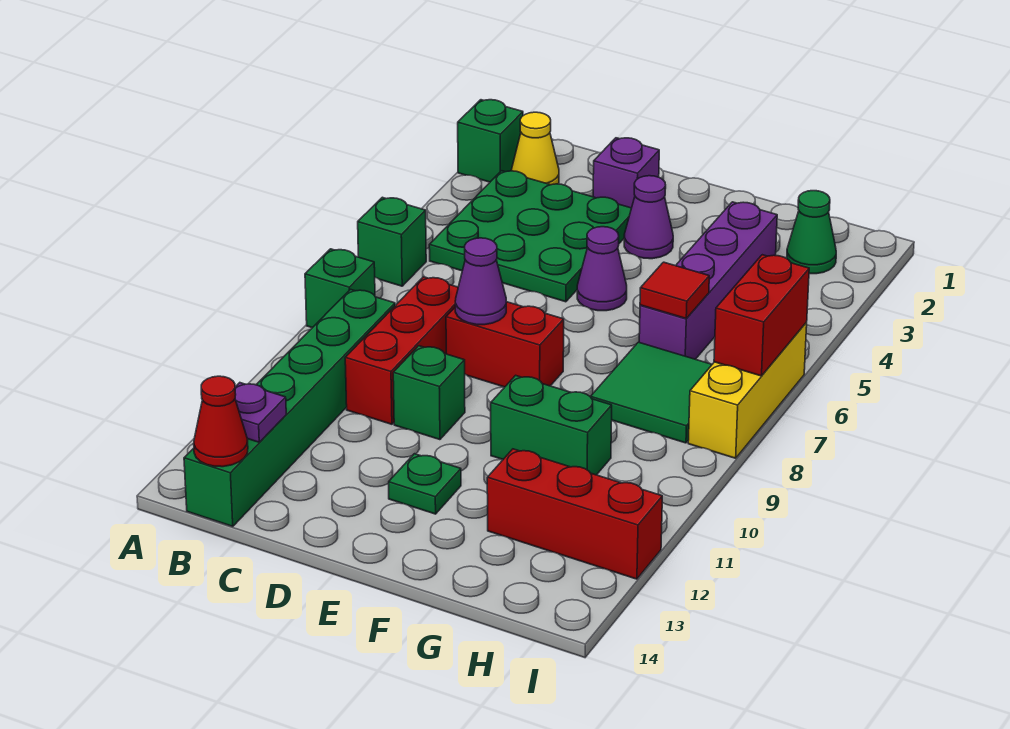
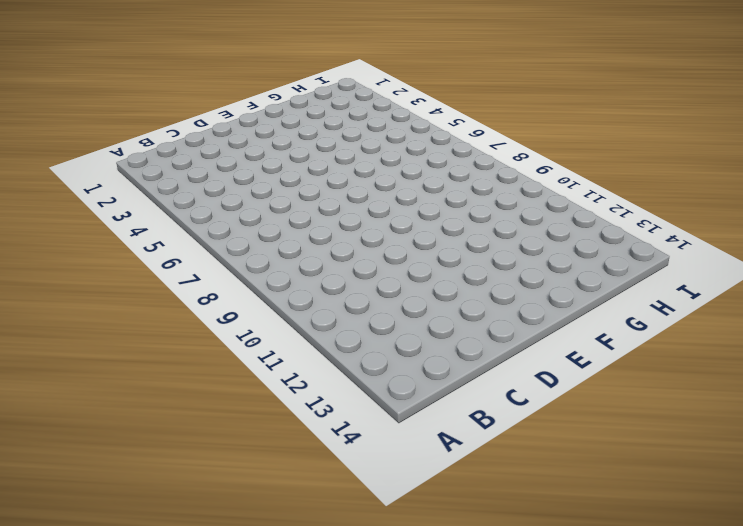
none -> green 1x1 brick [458,100,523,182]
none -> green 1x1 brick [358,197,426,286]
none -> green 1x1 brick [305,249,375,328]

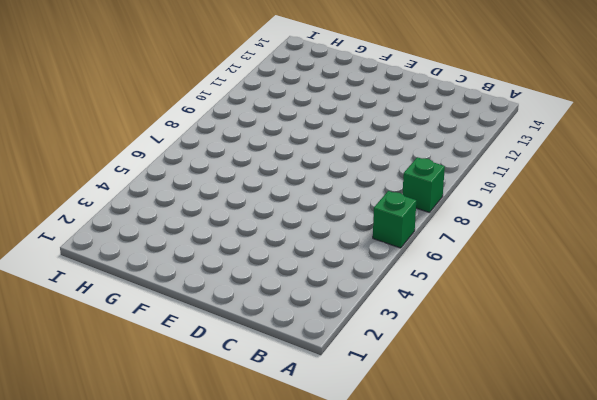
none -> green 1x1 brick [458,100,523,182]
none -> yellow 1x1 cone [511,112,559,185]
none -> green 3x3 plate [429,171,631,302]

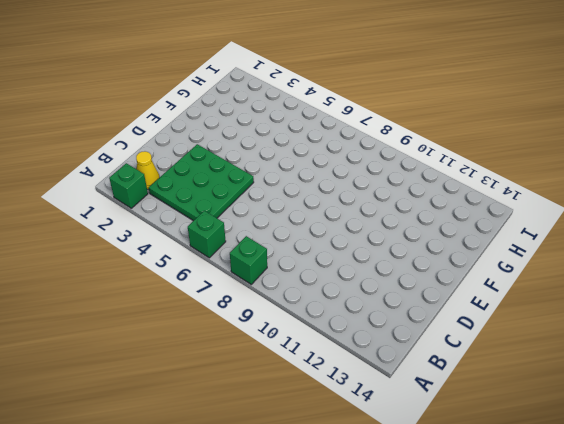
none -> green 1x6 brick [184,289,395,527]
none -> red 1x3 brick [345,277,458,424]
none -> purple 1x1 brick [593,138,659,208]

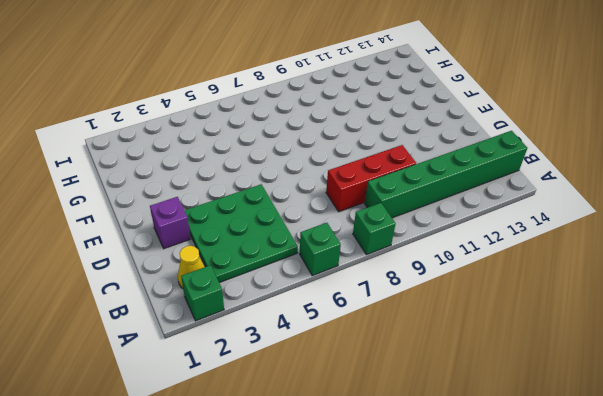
none -> red 1x2 brick [446,302,564,387]
none -> green 1x1 brick [393,346,465,440]
none -> purple 1x1 cone [624,176,673,259]

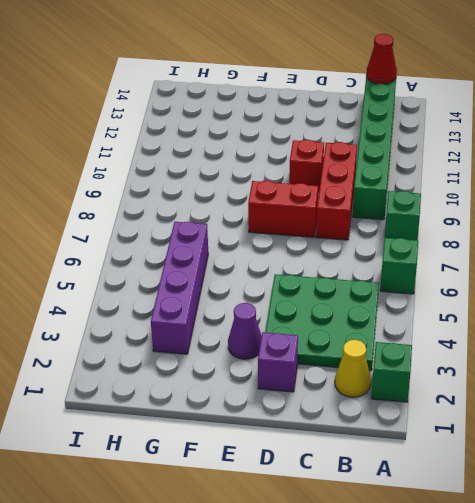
red 1x1 brick [289,140,324,192] -> green 1x1 brick [393,346,465,440]
none -> purple 1x1 cone [577,227,627,311]
none -> green 1x1 plate [389,454,461,514]
none -> green 1x2 brick [491,375,612,475]

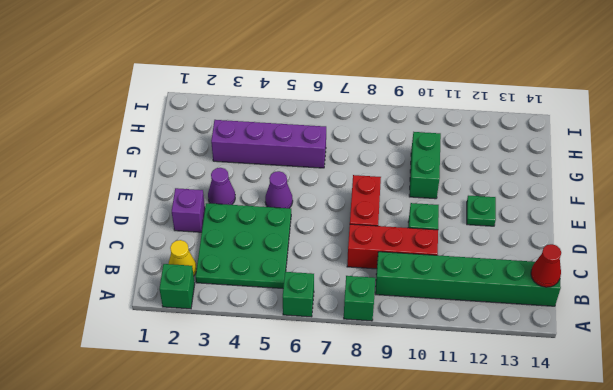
none -> green 2x2 tile [591,342,712,443]
none -> red 1x3 brick [487,449,662,579]
none -> green 1x1 cone [787,191,836,274]

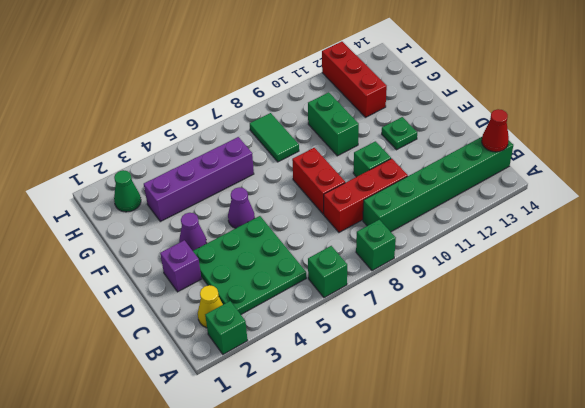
green 1x2 tile [250,113,299,162] -> green 2x2 tile [591,342,712,443]
none -> yellow 1x3 brick [688,323,807,458]
none -> purple 1x1 plate [235,383,286,442]
none -> purple 1x1 cone [455,238,506,325]

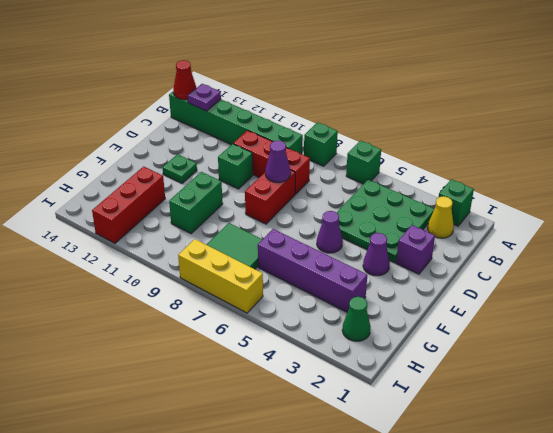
none -> red 1x1 tile [640,262,709,319]
none -> red 1x2 brick [714,255,809,376]

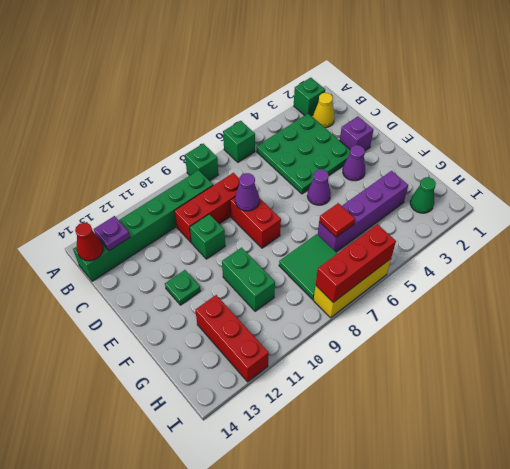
red 1x3 brick [316,224,396,302] -> red 1x2 brick [714,255,809,376]

